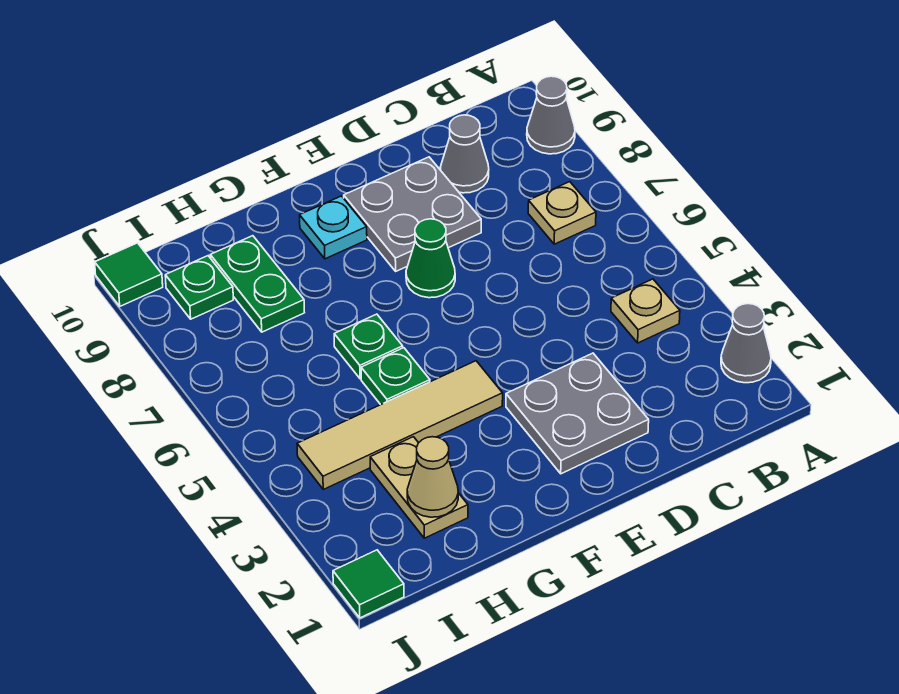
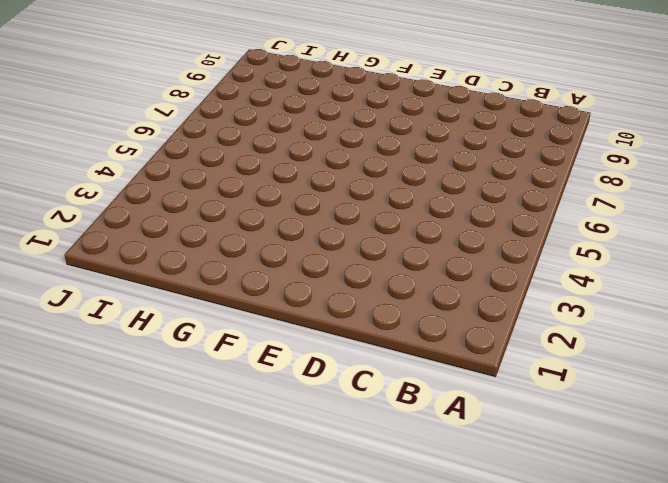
none -> grey 1x1 cone [721,304,771,383]
none -> grey 1x1 cone [527,76,575,154]
none -> tan 1x1 plate [611,279,680,343]

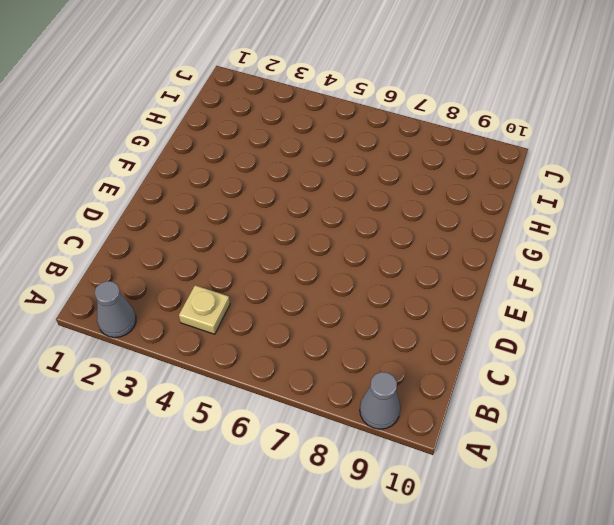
none -> tan 1x1 plate [528,182,596,244]
none -> grey 1x1 cone [440,115,489,193]
none -> grey 2x2 plate [506,353,649,474]

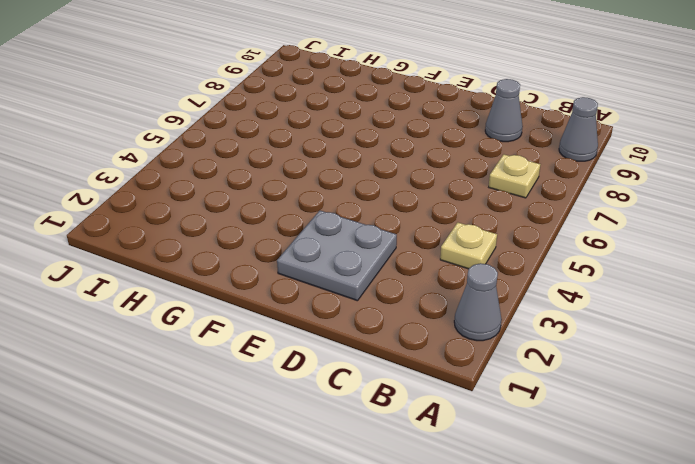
none -> grey 2x2 plate [344,157,481,271]
none -> green 1x1 cone [406,219,455,298]
none -> tan 1x4 tile [297,361,503,489]

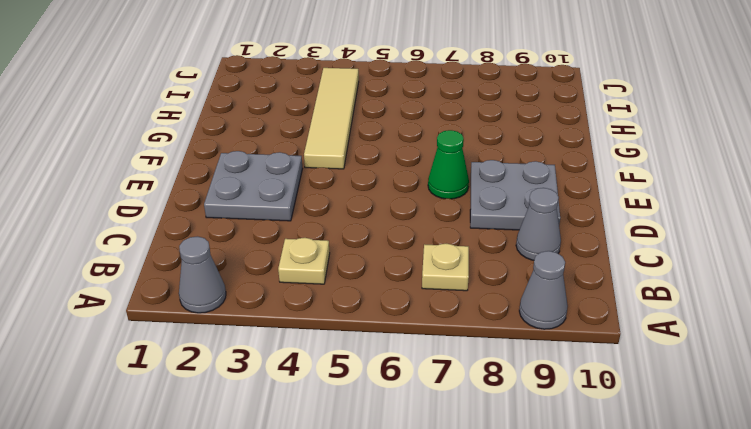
none -> cyan 1x1 plate [300,196,367,259]
none -> green 1x1 plate [361,348,430,405]
none -> green 1x1 plate [334,314,403,379]

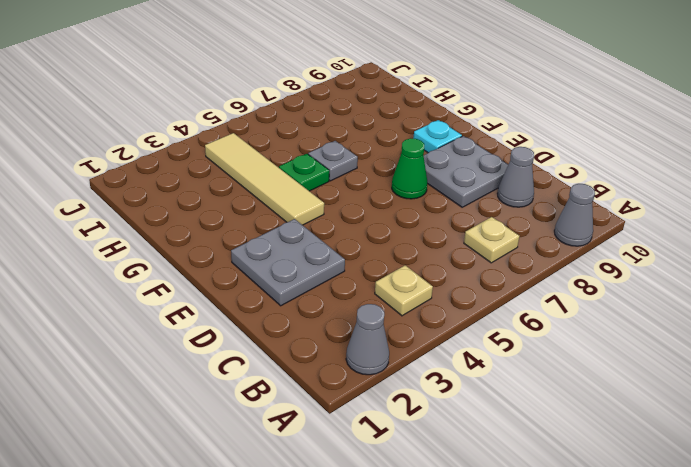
grey 1x1 plate [308,141,358,181] -> green 1x1 plate [334,314,403,379]
none -> tan 1x2 plate [370,437,468,538]
none -> green 1x2 plate [210,236,305,332]
none -> green 1x1 plate [165,256,233,319]

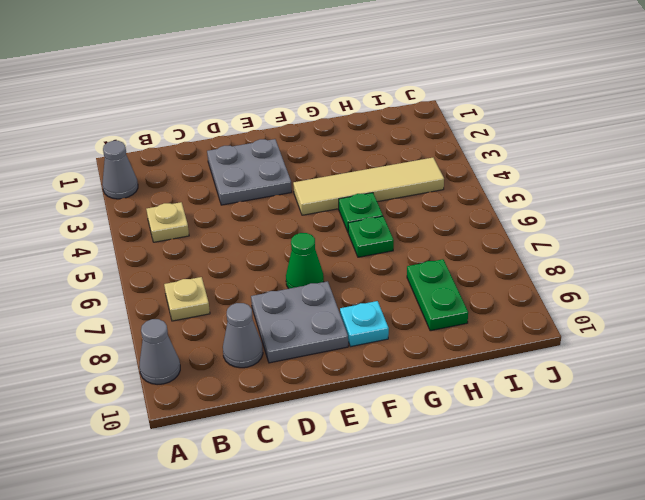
none -> tan 1x2 plate [370,437,468,538]
none -> green 1x1 plate [165,256,233,319]
none -> green 1x1 tile [333,550,404,618]

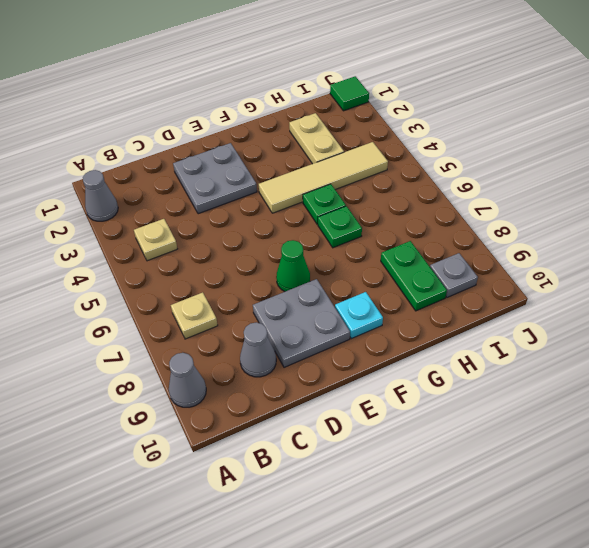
grey 1x1 plate [430,253,478,297] -> green 1x1 plate [165,256,233,319]
none -> green 1x1 tile [95,243,163,306]
none -> tan 1x1 cone [407,437,458,517]

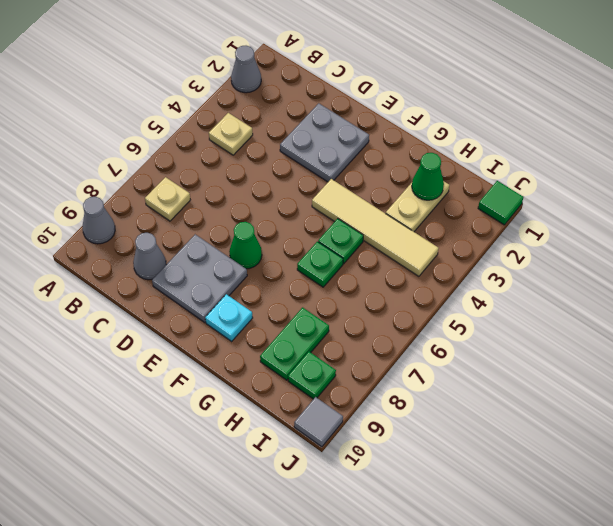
green 1x1 cone [412,153,444,200] -> tan 1x1 cone [407,437,458,517]
grey 1x1 tile [294,397,343,447] -> green 1x1 tile [95,243,163,306]

